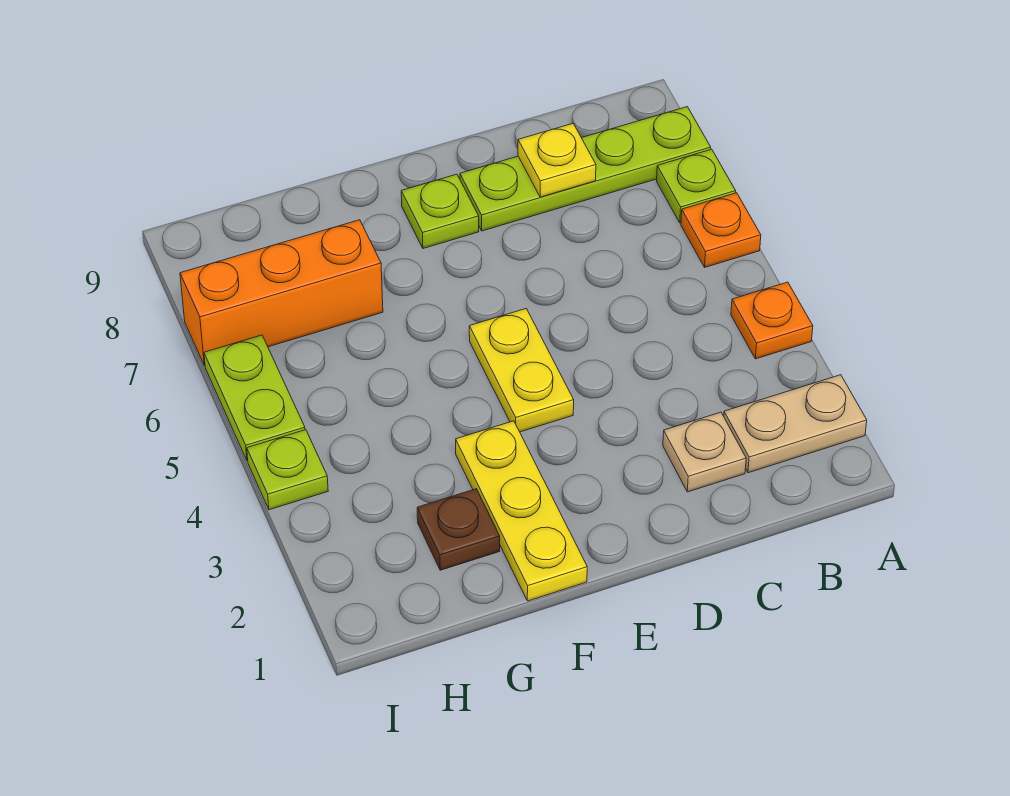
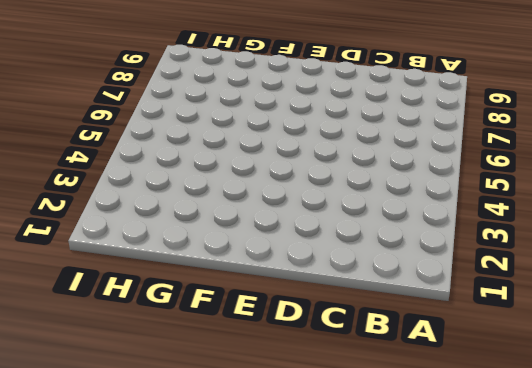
none -> tan 1x2 plate [724,375,867,473]
none -> orange 1x1 plate [731,282,813,359]
none -> orange 1x1 plate [681,193,761,267]

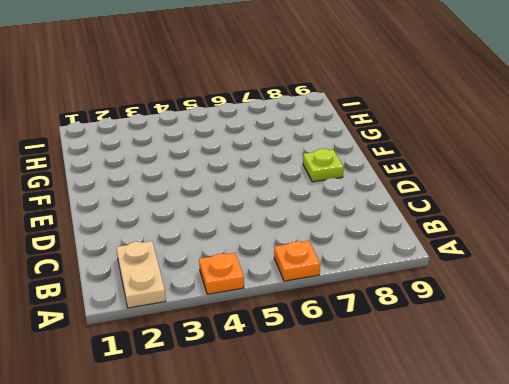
none -> lime 1x1 plate [657,149,736,223]
none -> lime 1x4 plate [460,107,711,231]
none -> tan 1x1 plate [663,412,746,492]

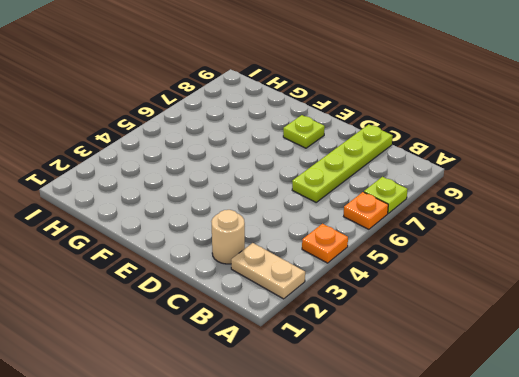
tan 1x1 round brick [211,210,245,264] -> tan 1x1 plate [663,412,746,492]
lime 1x4 plate [292,124,393,202] -> lime 1x4 plate turned to [460,107,711,231]
none -> yellow 1x2 plate [469,309,574,432]
none -> yellow 1x3 plate [456,421,587,601]
none -> brown 1x1 plate [417,489,500,570]

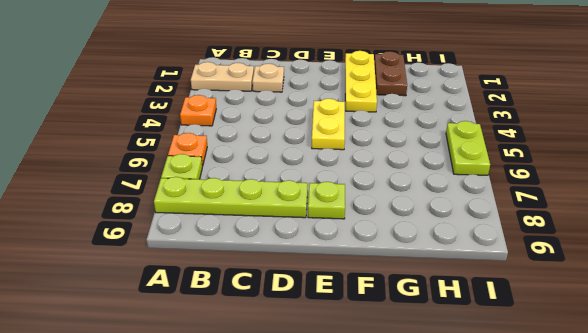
brown 1x2 plate [374,51,407,96] -> brown 1x1 plate [417,489,500,570]
none -> orange 1x3 brick [180,220,383,366]
none -> lime 1x1 plate [247,430,328,510]
none -> yellow 1x1 plate [518,124,596,197]

